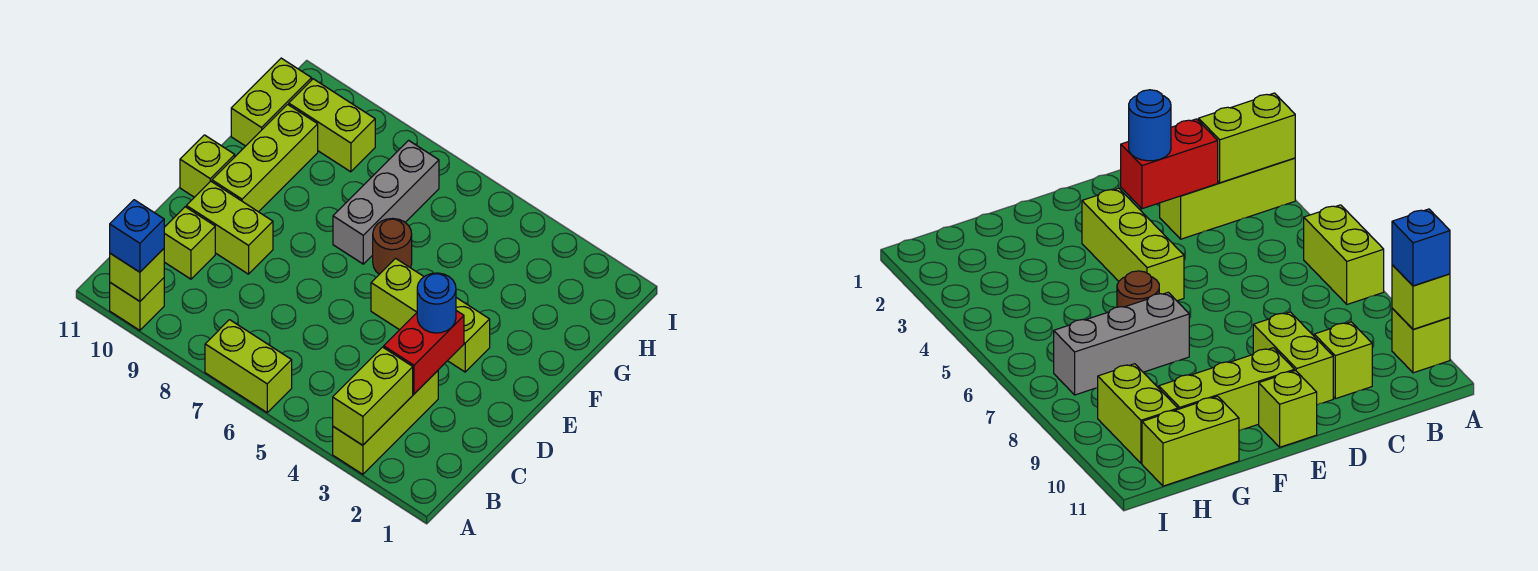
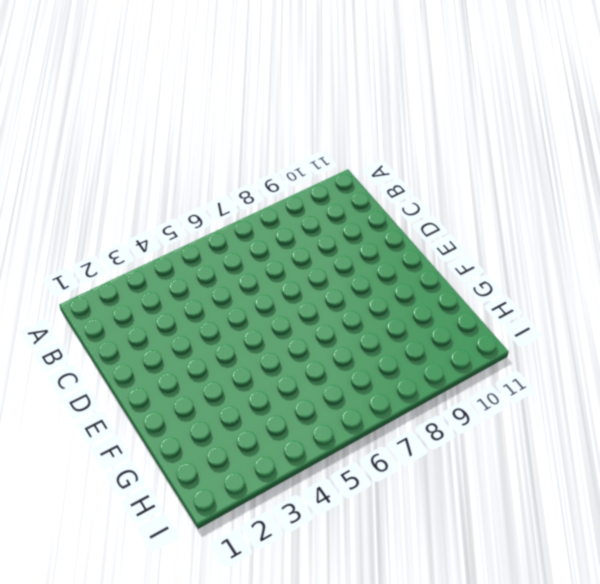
none -> lime 1x3 brick [333,371,438,474]
none -> lime 1x2 brick [205,320,292,412]
none -> lime 1x1 brick [110,278,164,330]

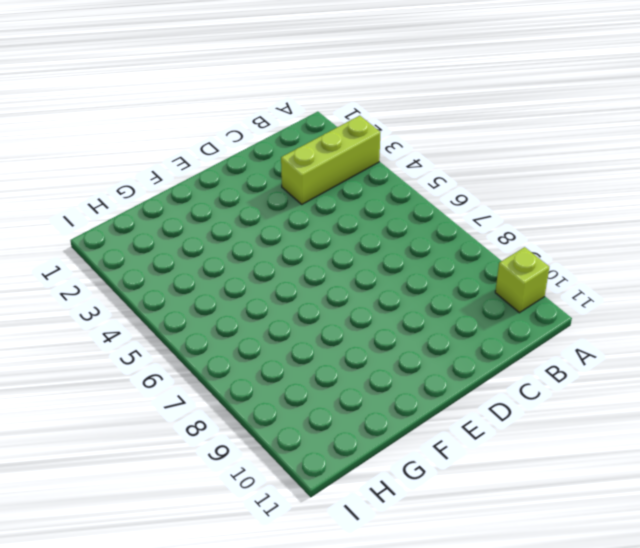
none -> lime 1x2 brick [205,320,292,412]
none -> lime 1x1 brick [164,207,215,279]
none -> lime 1x2 brick [186,181,273,274]

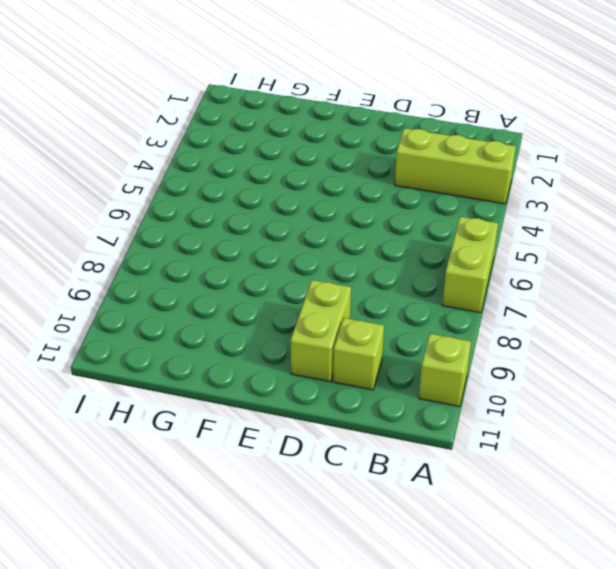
none -> lime 1x3 brick [371,258,490,372]
none -> lime 1x3 brick [212,104,318,212]
none -> lime 1x1 brick [180,135,235,197]

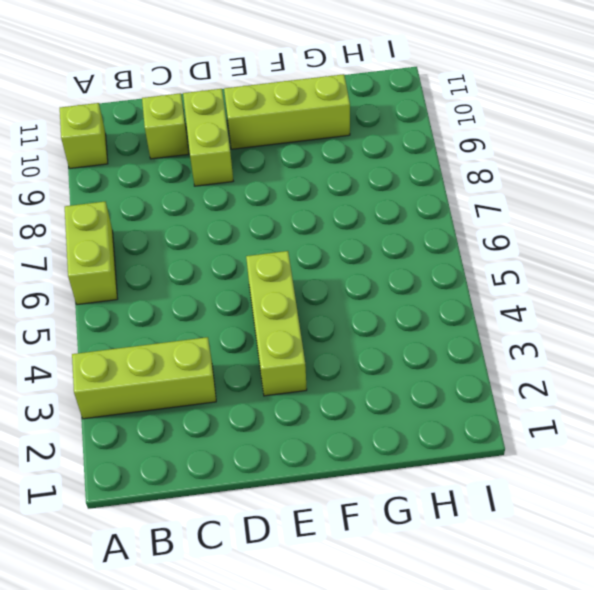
none -> lime 1x1 brick [180,135,235,197]
none -> brown 1x1 round brick [373,219,412,274]
none -> grey 1x3 brick [333,140,439,264]

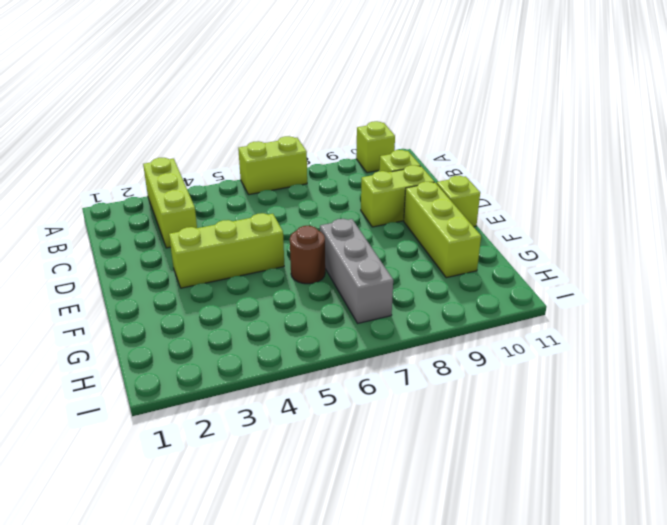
none -> lime 1x2 brick [231,58,312,146]
none -> lime 1x2 brick [289,79,375,172]
none -> lime 1x2 brick [333,347,413,445]

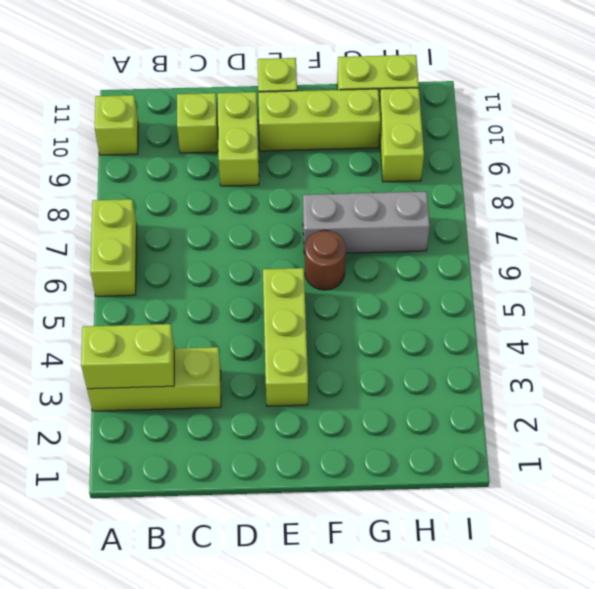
none -> lime 1x1 brick [110,249,164,301]
none -> red 1x2 brick [384,311,464,394]
none -> blue 1x1 brick [110,200,164,272]

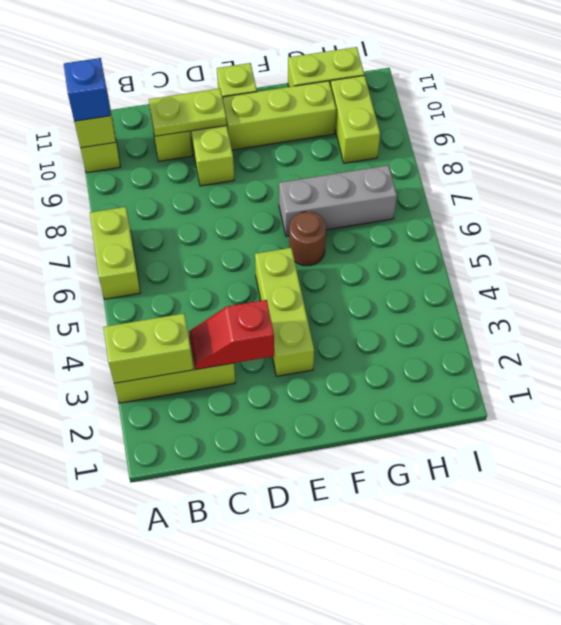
red 1x2 slope [189,300,274,370] -> red 1x2 brick [384,311,464,394]
lime 1x2 plate [149,88,227,136] -> none
none -> blue 1x1 round brick [417,273,456,333]

